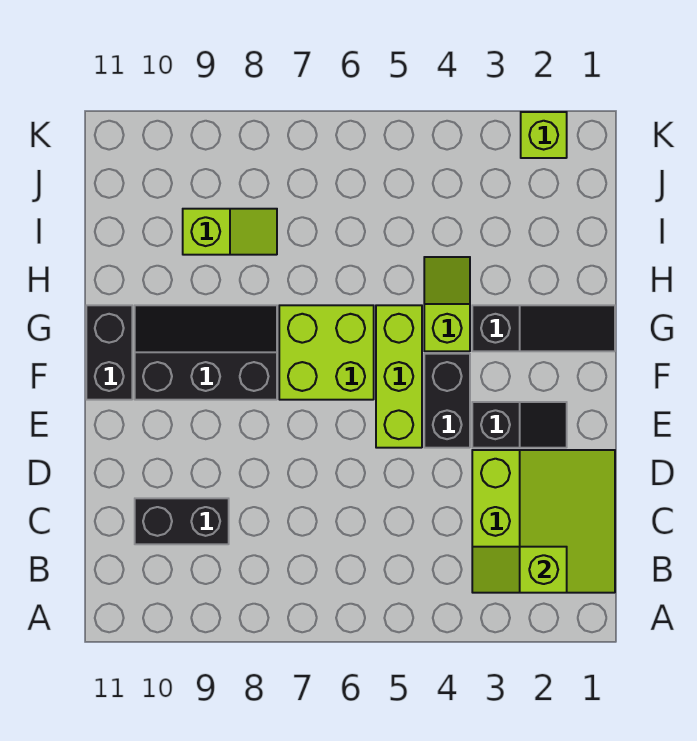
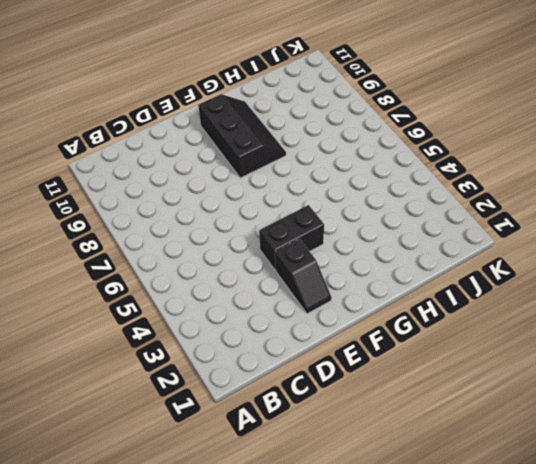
none -> lime 3x3 slope [472,450,615,593]
none -> black 1x2 brick [135,498,229,544]
none -> lime 1x3 brick [376,305,422,448]

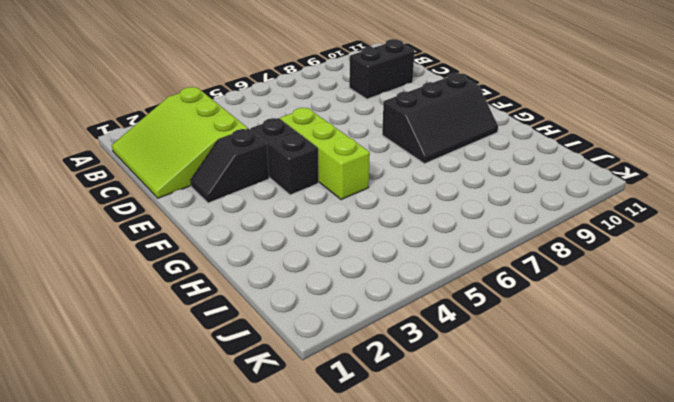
none -> lime 2x2 brick [279,305,374,400]
none -> black 1x2 brick [86,305,132,400]
none -> black 1x3 slope [472,305,615,351]

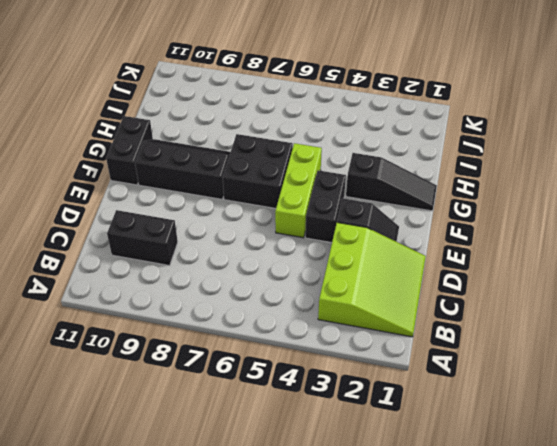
black 2x2 brick [222,134,293,208] -> lime 2x2 brick [279,305,374,400]
none -> lime 1x2 slope [424,257,470,351]
none -> lime 1x2 slope [183,209,277,255]
none -> lime 1x1 brick [521,112,567,158]

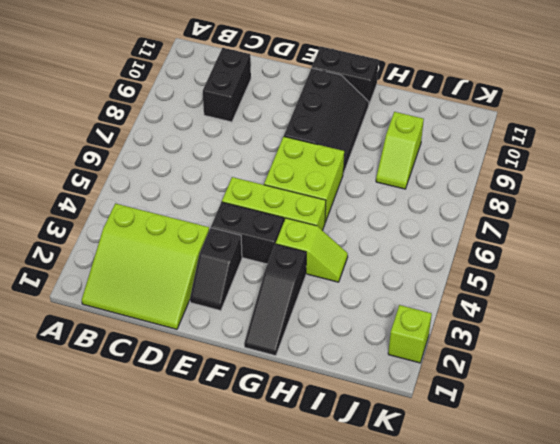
none -> lime 1x2 slope [472,547,567,593]

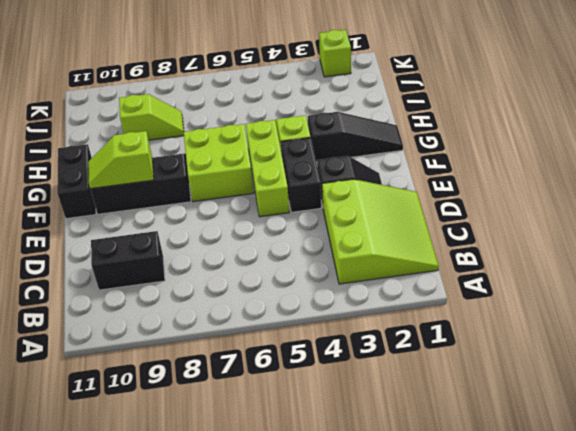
lime 1x2 slope [88,131,154,189] -> lime 1x2 slope moved to [472,547,567,593]

